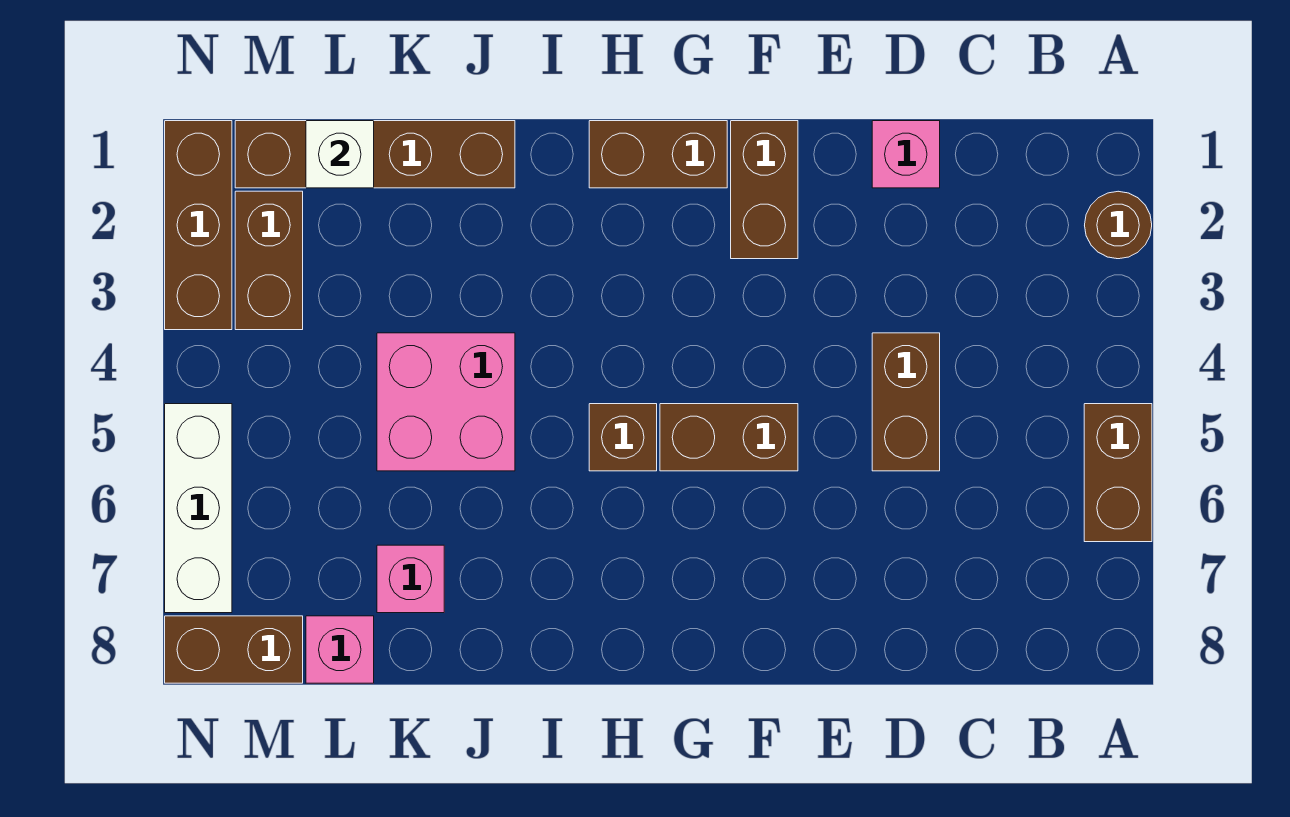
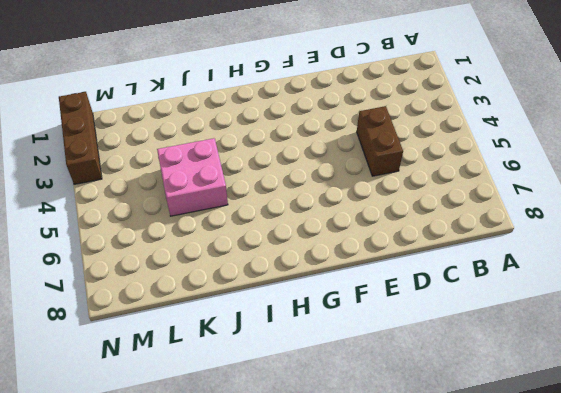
none -> brown 1x1 round brick [1085,191,1152,259]
none -> brown 1x2 brick [1084,404,1152,542]
none -> pink 1x1 brick [872,121,940,188]

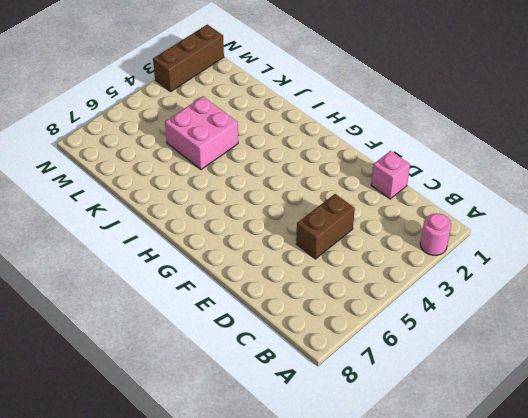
pink 1x1 round brick [420,214,451,255] -> brown 1x1 round brick [1085,191,1152,259]
none -> brown 1x2 brick [1084,404,1152,542]
none -> brown 1x2 brick [731,121,798,259]
none -> brown 1x2 brick [660,404,798,471]

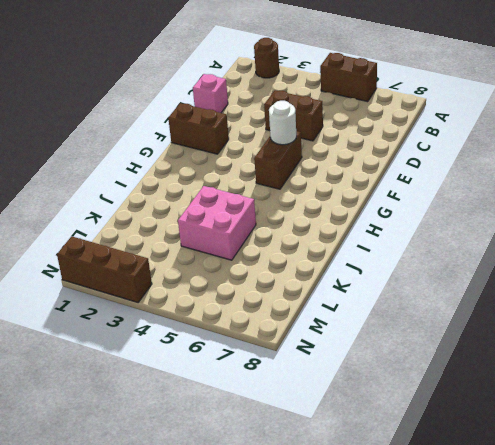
white 1x1 round brick [269,101,297,145] -> none
none -> brown 1x2 brick [589,121,727,188]
none -> brown 1x1 brick [589,404,657,471]
none -> brown 1x4 brick [235,121,515,188]

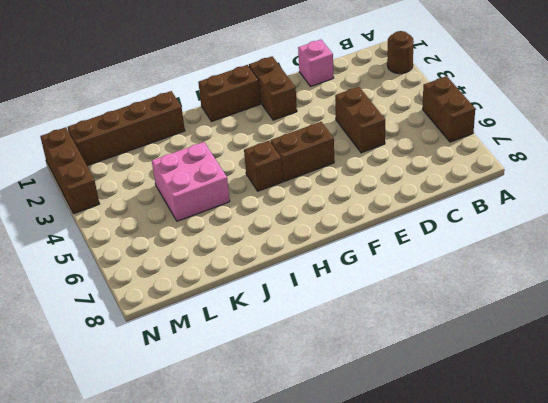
none -> pink 1x1 brick [377,545,444,613]
none -> pink 1x1 brick [306,616,374,683]
none -> brown 1x2 brick [235,191,303,330]

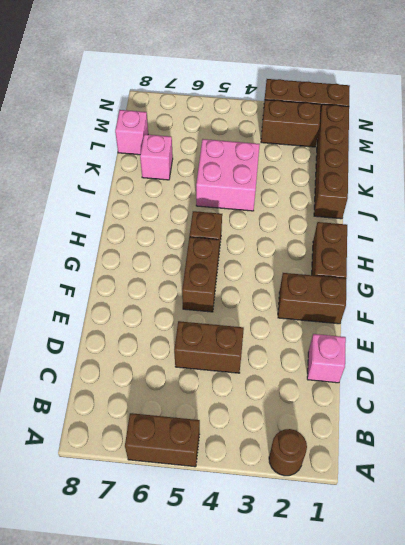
none -> brown 1x2 brick [165,616,303,683]
none -> white 1x3 brick [165,404,232,613]
none -> white 1x1 brick [306,121,374,188]

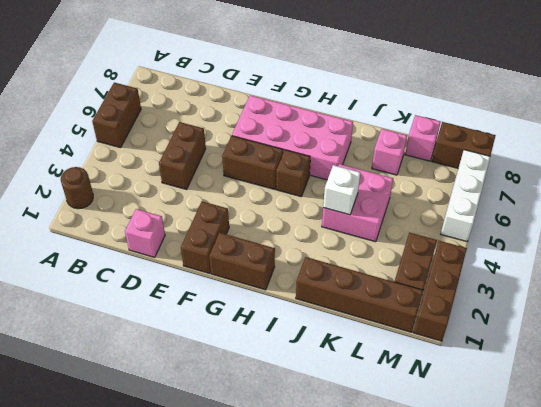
pink 2x4 brick [232,95,353,180] -> none
white 1x1 brick [323,165,360,215] -> white 1x1 brick moved to [306,121,374,188]

